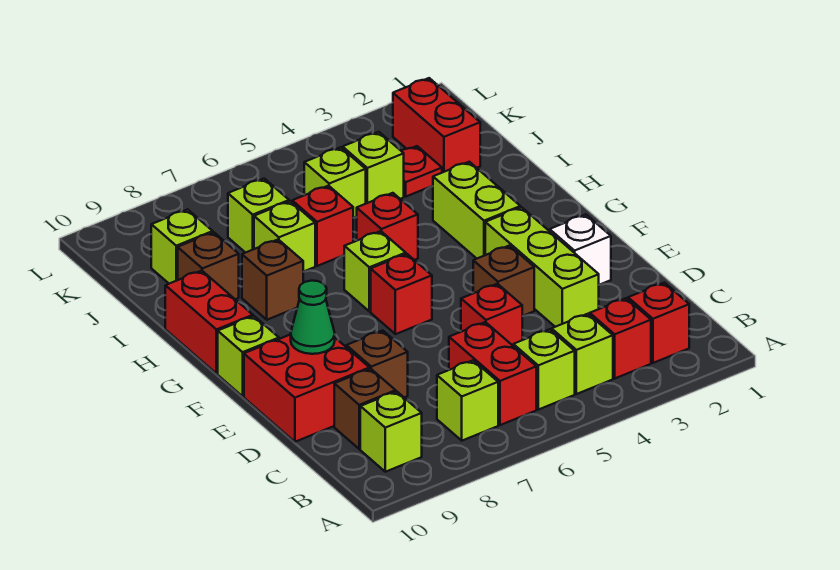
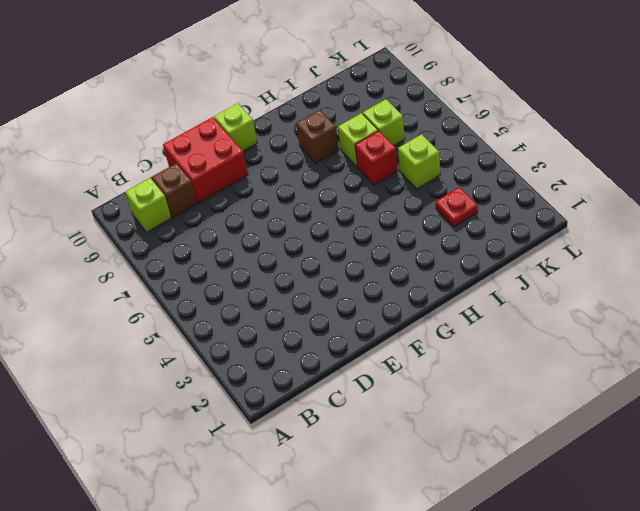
none -> red 1x1 brick [628,283,689,363]
none -> red 1x1 brick [590,298,651,378]
none -> lime 1x1 brick [552,314,613,394]
none -> lime 1x1 brick [513,329,575,410]

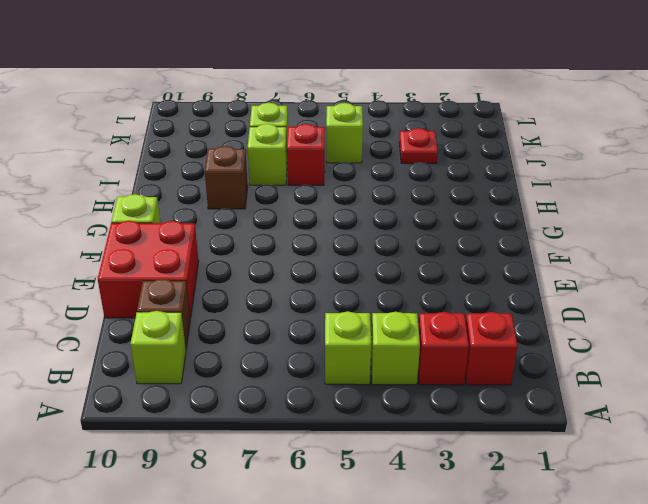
none -> red 1x2 brick [449,322,536,425]
none -> lime 1x1 brick [437,360,498,441]
none -> lime 1x3 brick [485,207,599,327]
none -> red 1x1 brick [461,284,522,346]

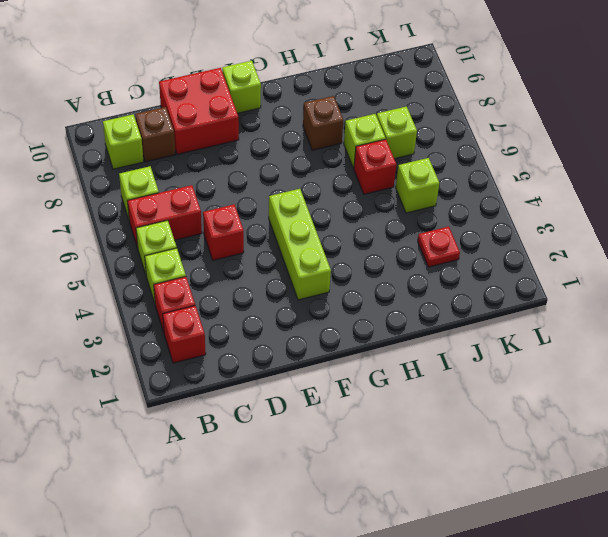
lime 1x3 brick [269,189,331,300] -> lime 1x3 brick turned to [485,207,599,327]
none -> brown 1x1 brick [346,330,408,397]
none -> white 1x1 brick [550,215,611,285]
none -> brown 1x1 brick [473,246,534,316]
none -> red 1x1 brick [371,254,432,334]

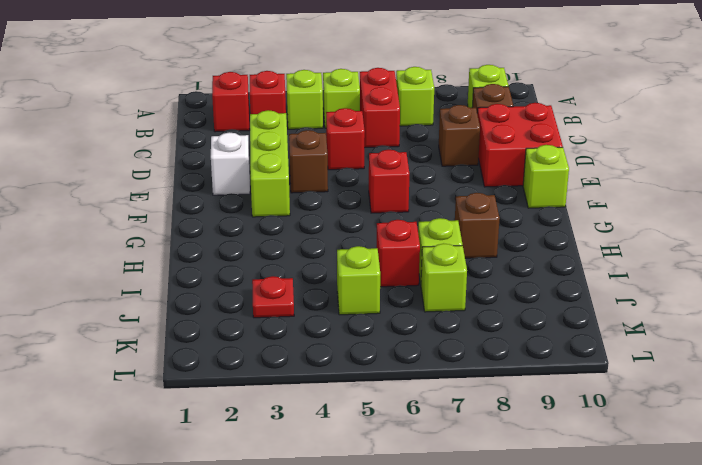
none -> lime 1x2 brick [433,162,520,258]
none -> lime 1x1 brick [344,231,406,311]
none -> red 1x2 brick [165,271,253,374]
none -> red 1x1 brick [357,193,418,260]

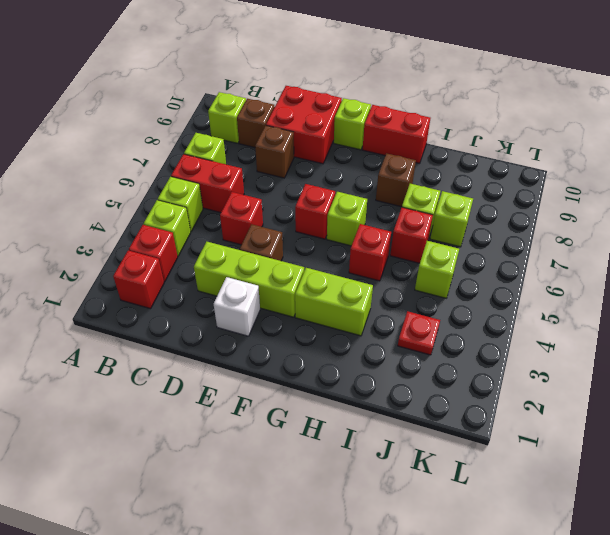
none -> brown 1x1 brick [178,232,239,299]
none -> red 1x2 brick [393,78,480,173]
none -> lime 1x1 brick [343,132,404,203]
none -> lime 1x1 brick [151,210,213,284]

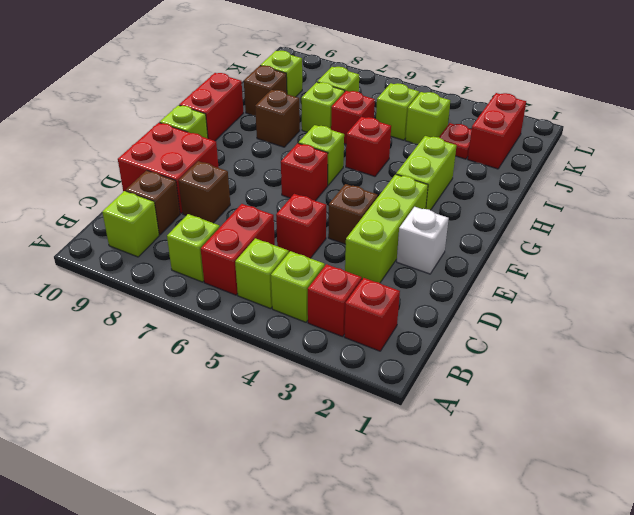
none -> green 1x1 cone [291,281,335,354]

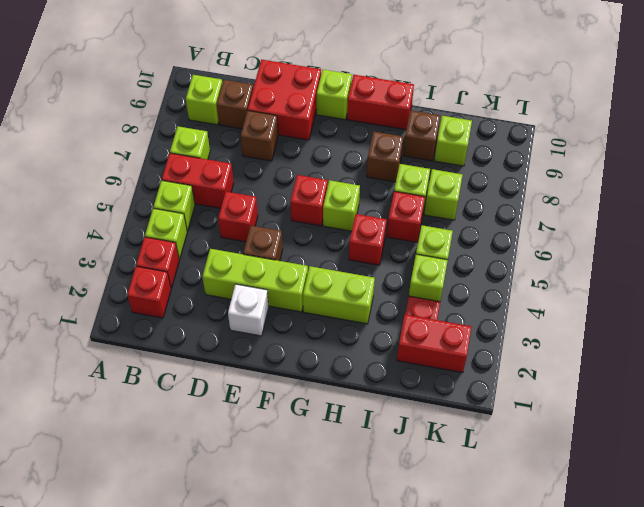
none -> green 1x1 cone [291,281,335,354]

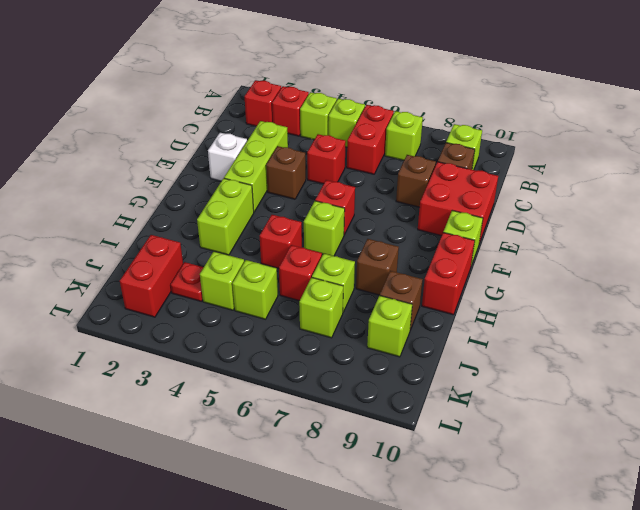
none -> green 1x1 cone [291,281,335,354]

